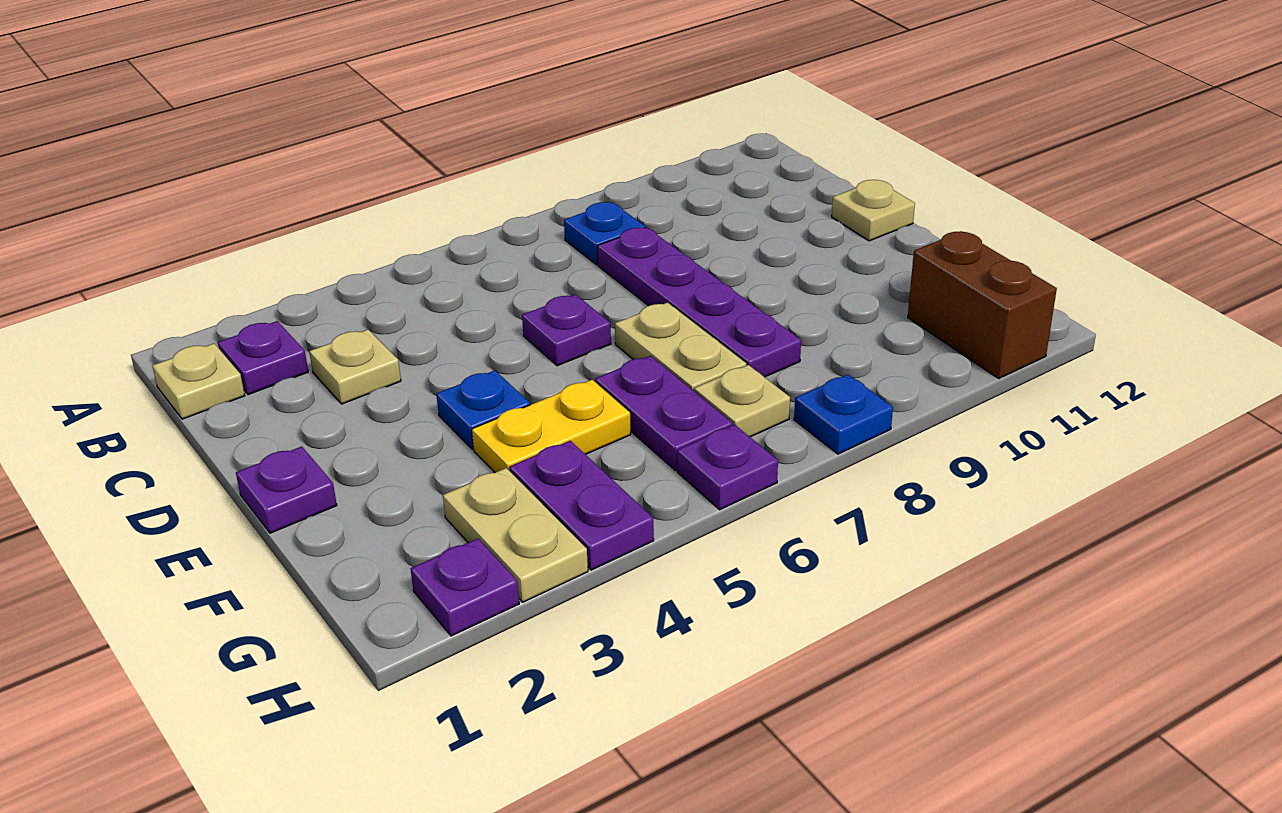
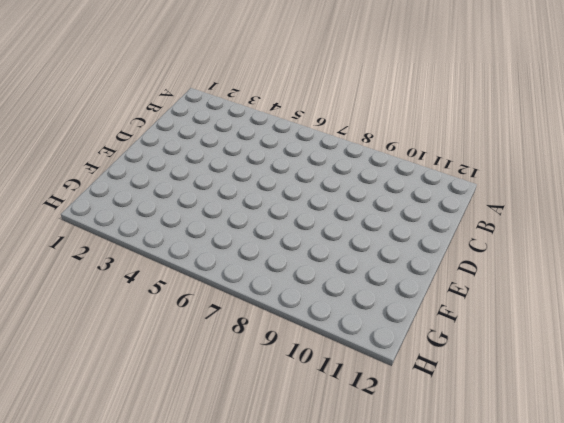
none -> tan 1x1 plate [152,344,245,419]
none -> purple 1x1 plate [218,321,308,395]
none -> blue 1x1 plate [564,202,645,265]

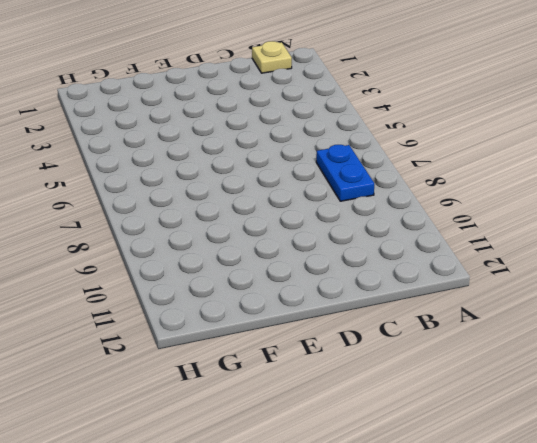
blue 1x2 plate [316,145,374,201] -> blue 1x1 plate [564,202,645,265]
none -> purple 1x1 plate [218,321,308,395]
none -> tan 1x1 plate [309,330,401,404]
none -> purple 1x4 plate [597,227,801,377]

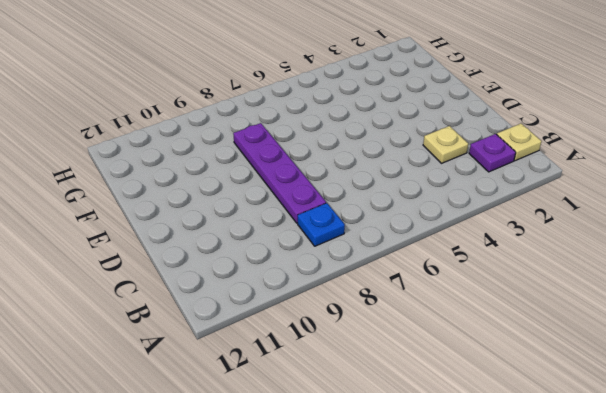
none -> purple 1x1 plate [522,294,611,366]
none -> tan 1x1 plate [832,180,915,241]
none -> purple 1x1 plate [236,446,337,533]

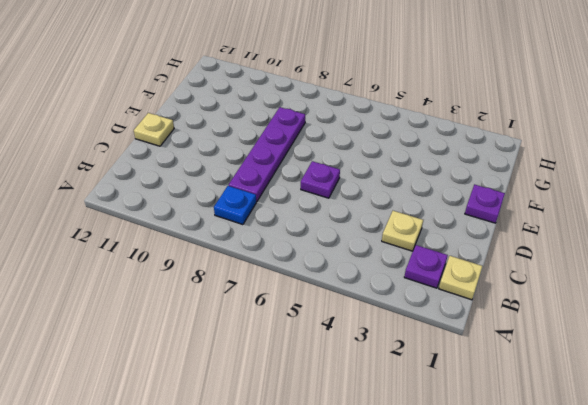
none -> blue 1x1 plate [436,370,530,449]
none -> tan 1x2 plate [615,303,746,391]
none -> yellow 1x2 plate [472,380,631,472]

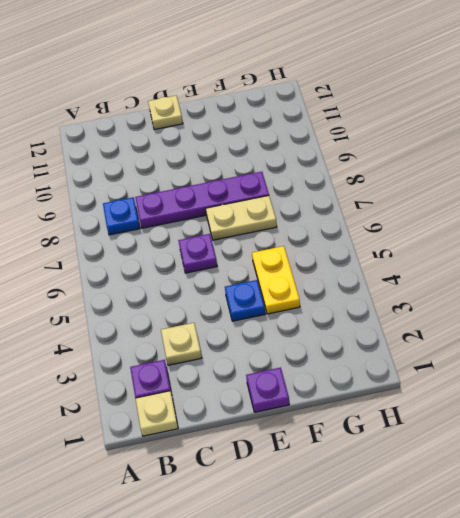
none -> purple 1x2 plate [595,356,732,470]
none -> tan 1x2 plate [443,468,588,602]
none -> purple 1x2 plate [509,441,654,570]

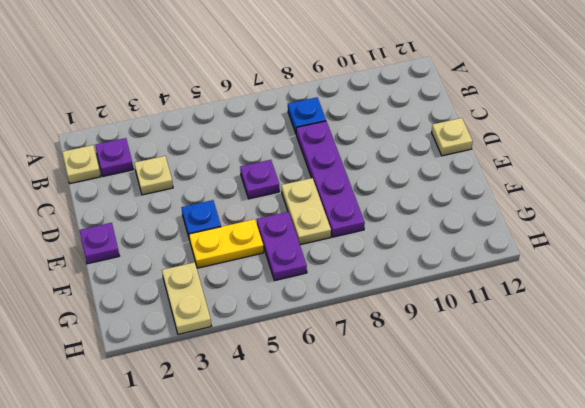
none -> purple 1x2 plate [509,441,654,570]
none -> tan 1x1 plate [694,365,790,437]
none -> brown 1x2 brick [908,231,1057,378]

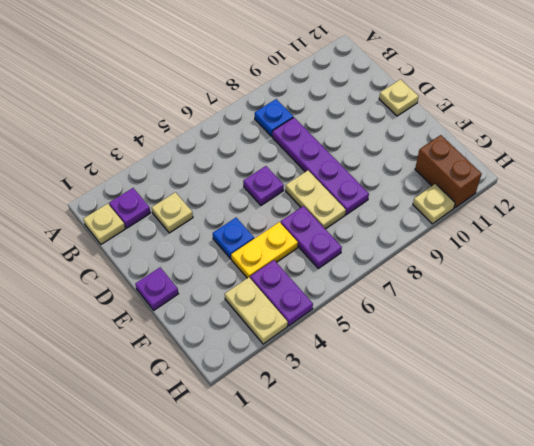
tan 1x1 plate [413,184,455,224] -> tan 1x1 plate moved to [694,365,790,437]
none -> purple 1x1 plate [411,538,519,636]
none -> purple 1x1 plate [677,425,778,510]
none -> blue 1x1 plate [794,374,893,454]

